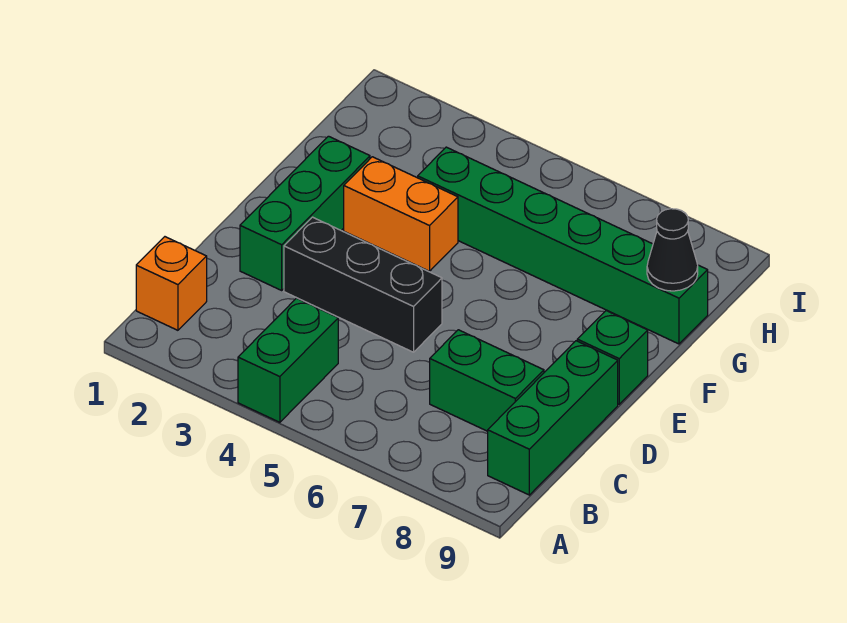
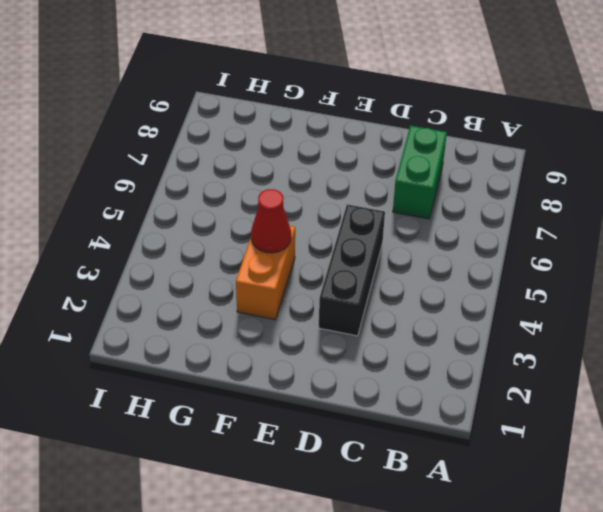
red 1x1 cone [251,189,291,253] -> none
none -> green 1x2 brick [238,298,338,422]
none -> orange 1x1 brick [136,237,207,330]

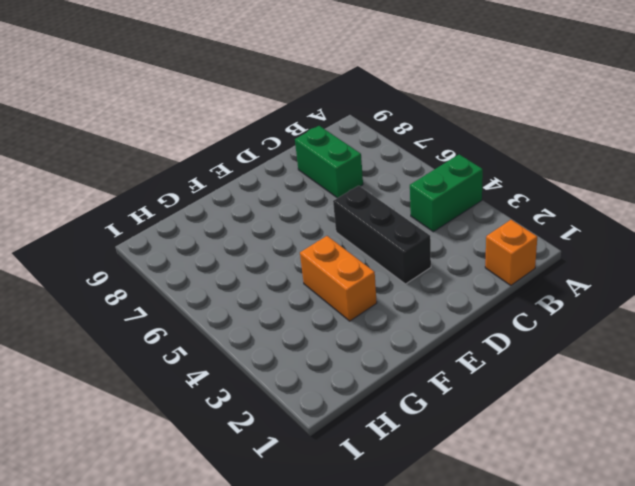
none -> green 1x3 brick [488,341,618,495]
none -> green 1x3 brick [240,136,370,290]

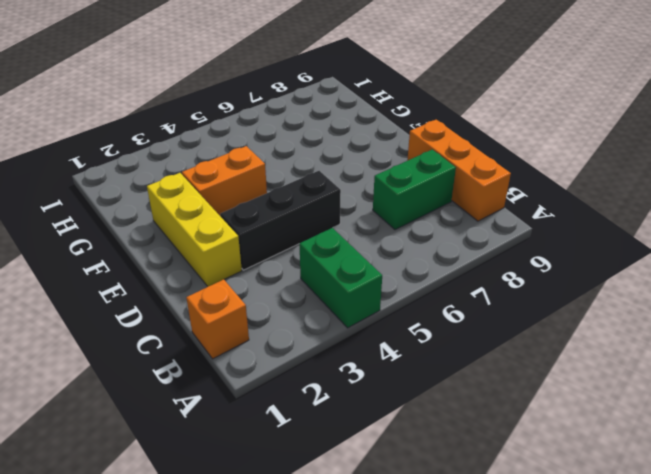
orange 1x3 brick [407,120,511,221] -> green 1x3 brick [488,341,618,495]
yellow 1x3 brick [147,173,242,286] -> green 1x3 brick [240,136,370,290]
none -> green 1x1 brick [577,311,648,404]
none -> green 1x6 brick [418,147,708,344]

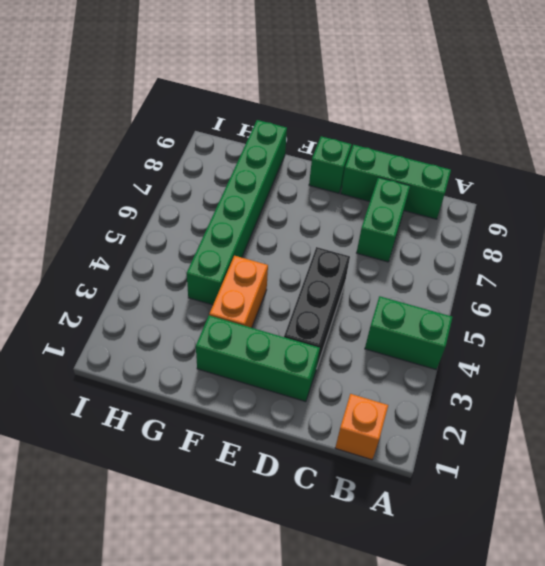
none -> black 1x1 cone [647,209,698,291]

